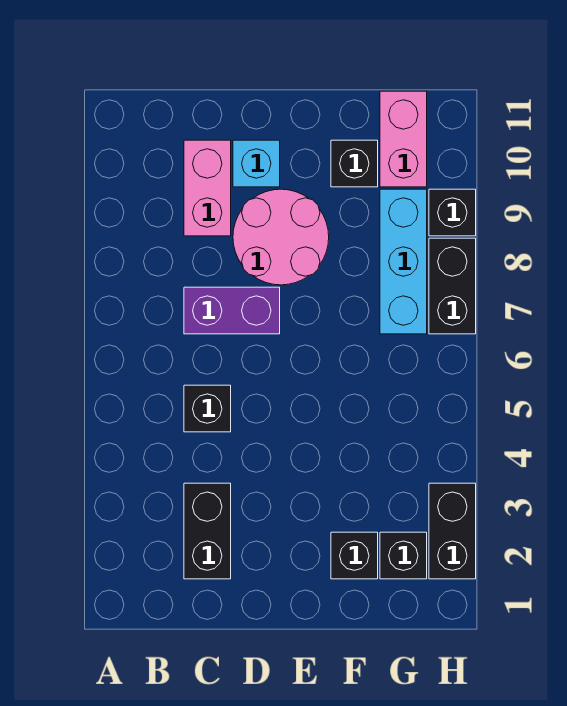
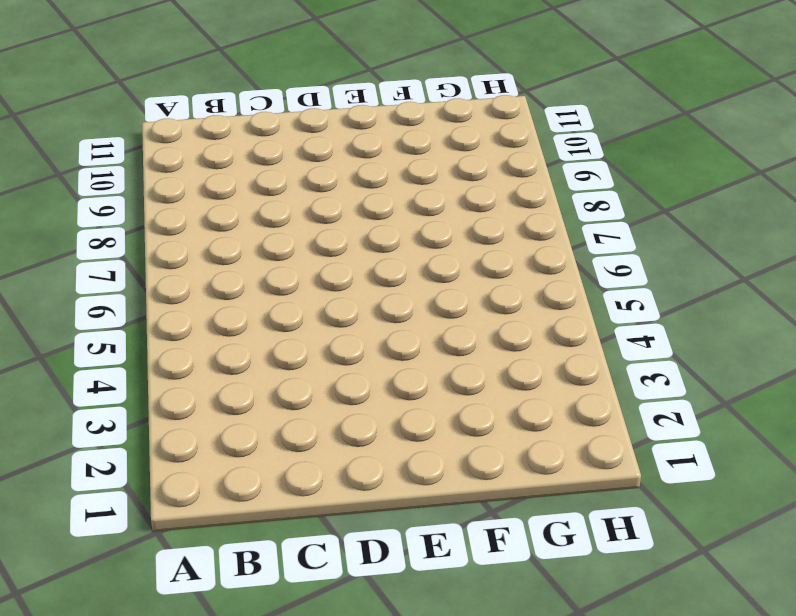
none -> black 1x2 brick [184,483,231,579]
none -> black 1x1 brick [184,385,231,432]
none -> purple 1x2 brick [184,287,280,334]

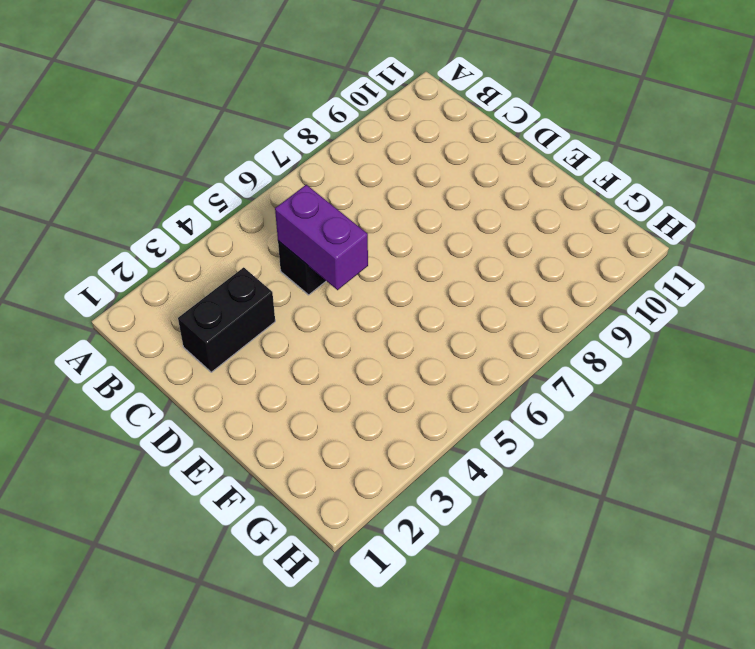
purple 1x2 brick [275,185,368,290] -> purple 1x2 brick moved to [184,287,280,334]
none -> pink 1x2 brick [184,140,231,236]
none -> pink 2x2 round brick [233,189,329,285]
none -> cyan 1x1 brick [233,140,280,187]

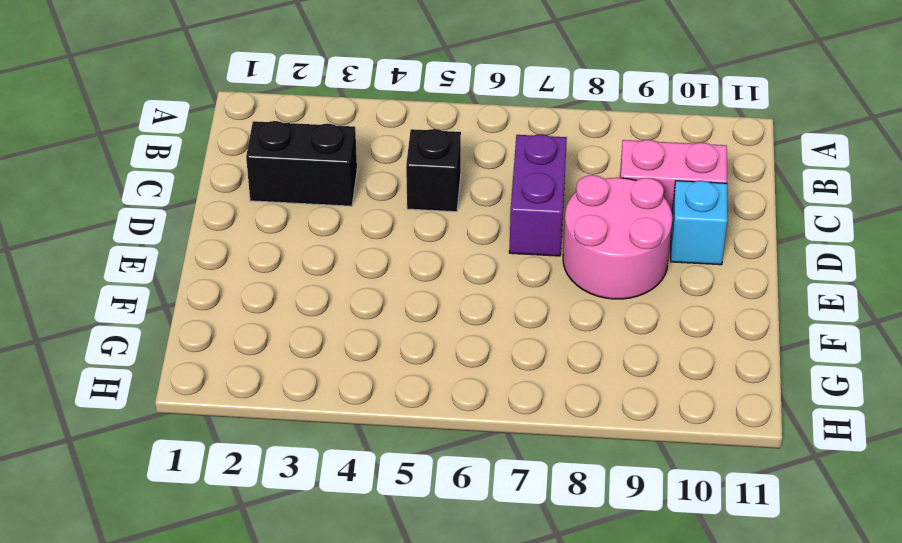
none -> black 1x1 brick [331,532,378,579]
none -> black 1x1 brick [331,140,378,187]
none -> black 1x1 brick [380,532,427,579]

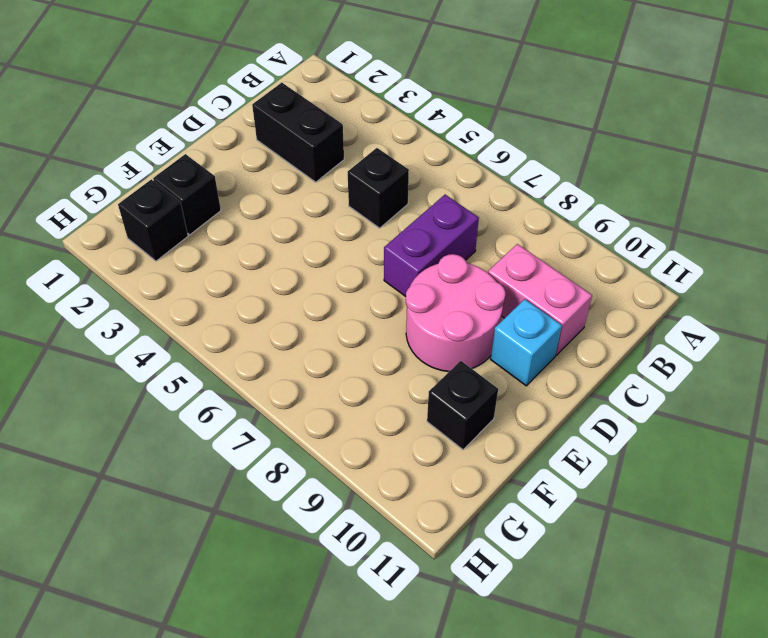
none -> cyan 1x3 brick [380,189,427,334]
none -> pink 1x2 brick [380,91,427,187]
none -> black 1x2 brick [429,483,476,579]

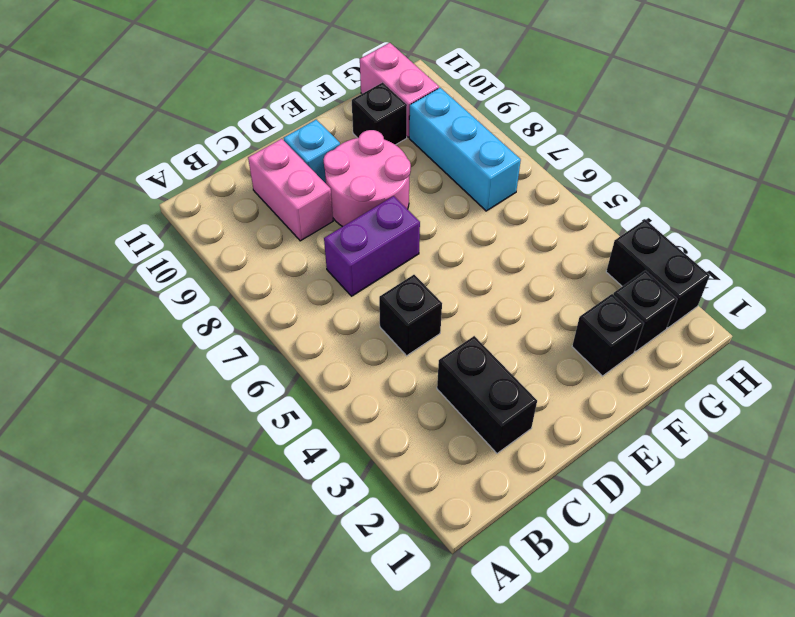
none -> black 1x2 brick [429,238,476,334]
none -> black 1x1 brick [429,189,476,236]

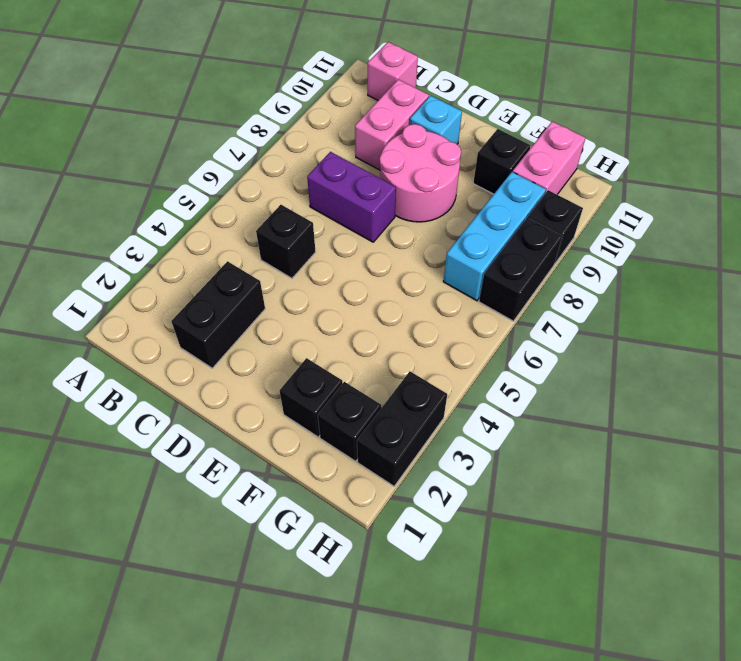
pink 1x1 brick [368,42,418,100] -> none

